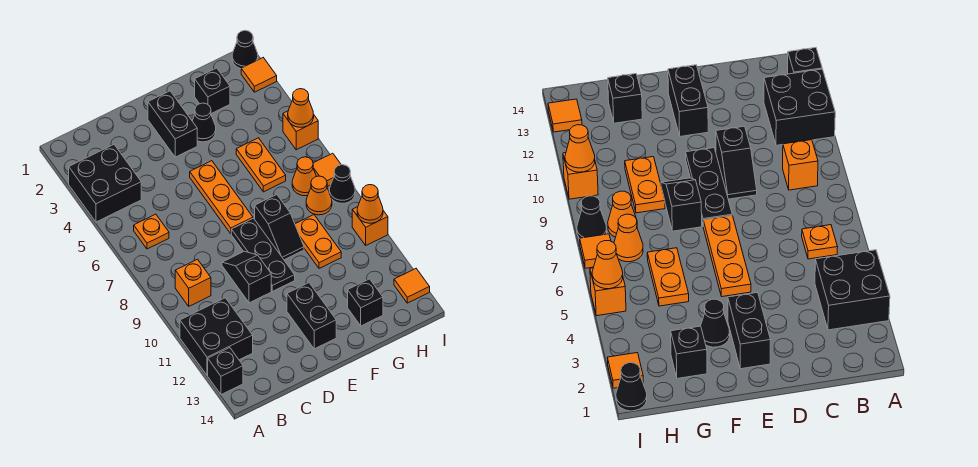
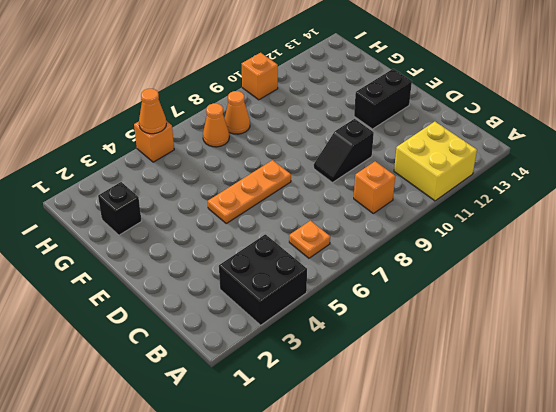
yellow 2x2 brick [394,122,477,201] -> black 2x2 brick [180,298,253,375]
none -> black 1x1 brick [208,348,243,395]
none -> black 1x2 brick [148,91,197,157]
none -> black 1x3 plate [231,218,295,291]

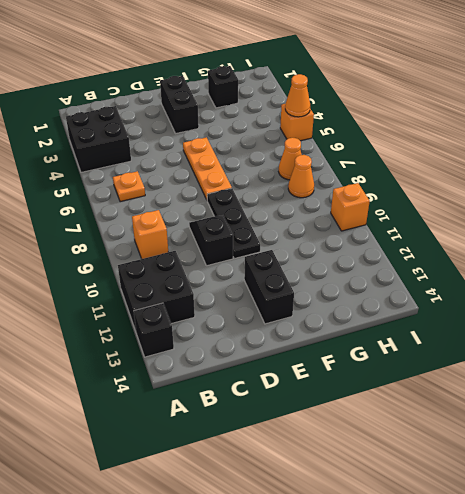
none -> black 1x1 cone [192,103,216,142]
none -> black 1x2 slope [255,195,304,260]
none -> orange 1x2 plate [236,138,286,192]

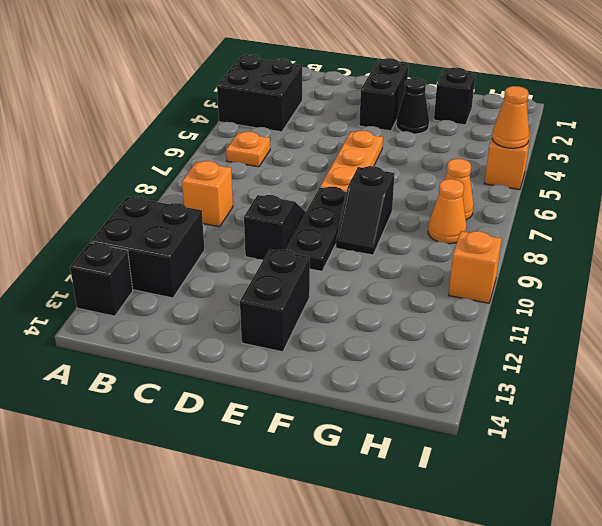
none -> orange 1x2 plate [236,138,286,192]
none -> orange 1x2 plate [295,215,341,268]
none -> black 1x1 brick [348,279,383,326]

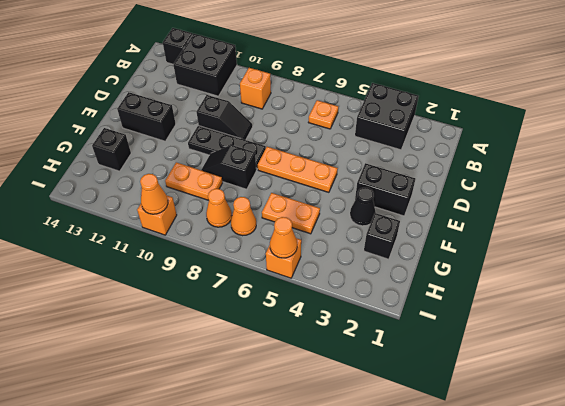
none -> black 1x1 cone [232,31,258,69]
none -> orange 1x1 tile [241,58,277,92]
none -> orange 1x1 tile [313,153,341,187]

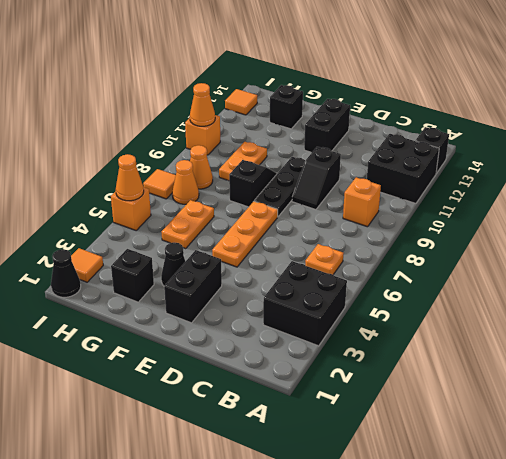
none -> black 1x1 cone [329,165,355,203]

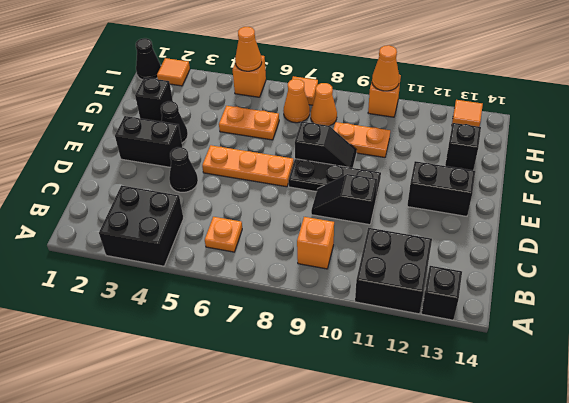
black 1x1 cone [169,147,198,192] -> black 1x1 cone moved to [329,165,355,203]

